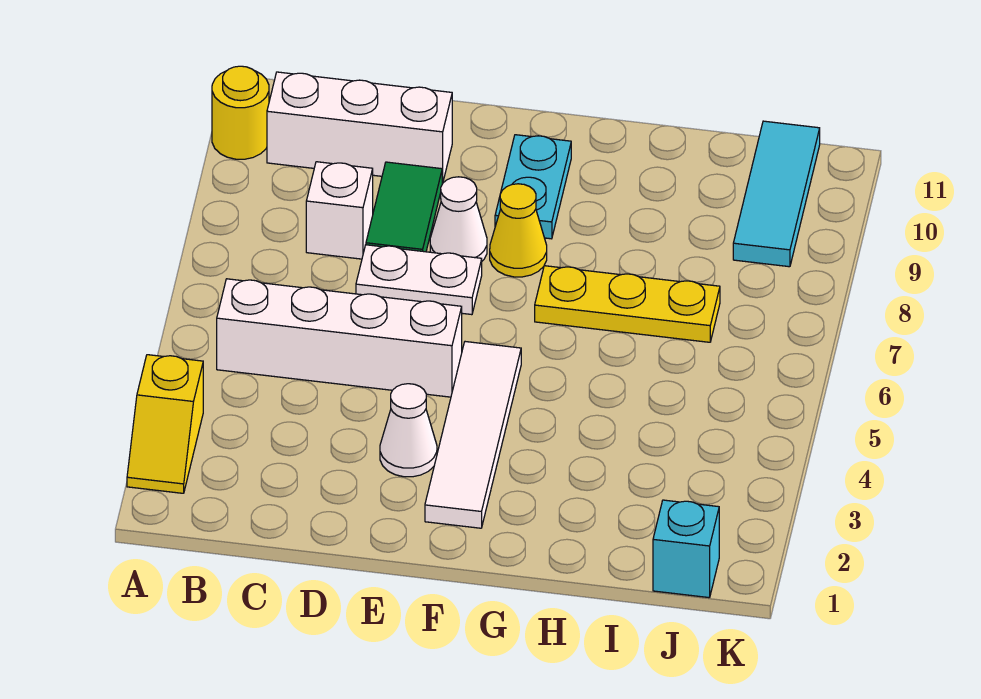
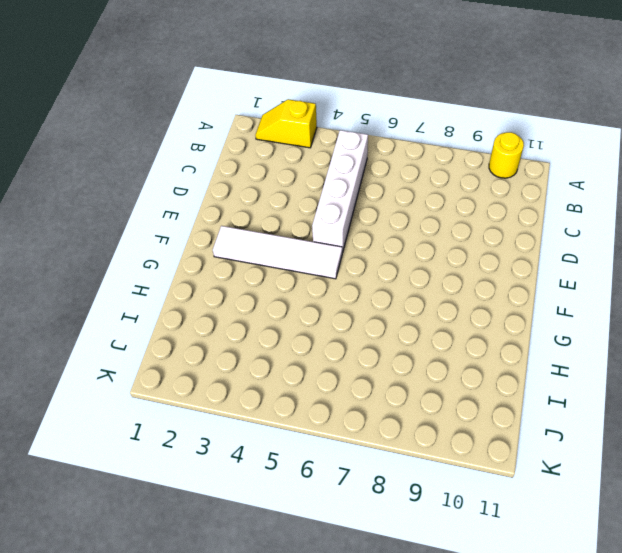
none -> white 1x3 brick [267,72,452,183]
none -> white 1x1 brick [306,162,373,259]
none -> white 1x2 plate [356,245,482,315]

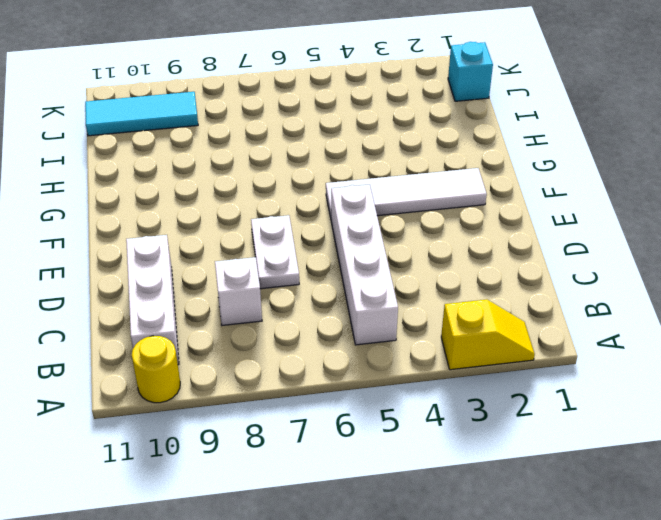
none -> green 1x2 tile [366,162,443,252]
none -> white 1x1 cone [380,384,437,477]
none -> white 1x1 cone [430,177,487,261]

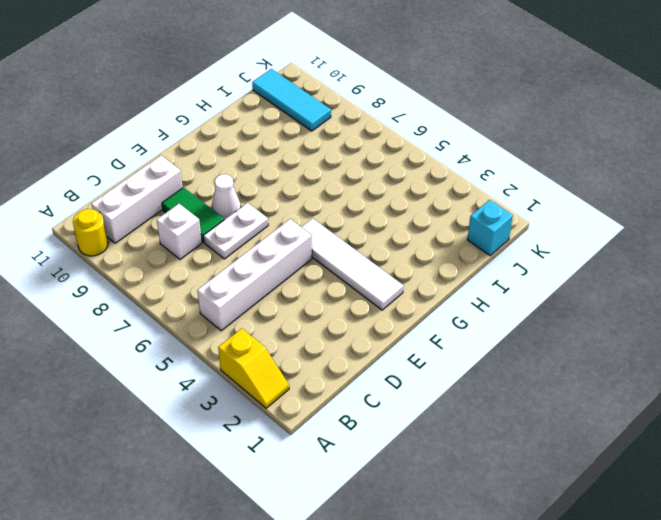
none -> white 1x1 cone [380,384,437,477]
none -> yellow 1x1 cone [490,184,547,277]
none -> cyan 1x2 plate [495,135,571,239]

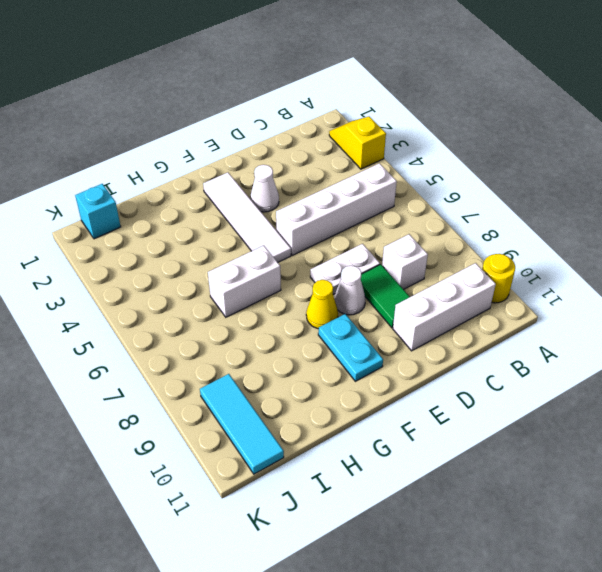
white 1x2 brick [208,246,281,317] -> none
none -> yellow 1x3 plate [535,266,720,342]

